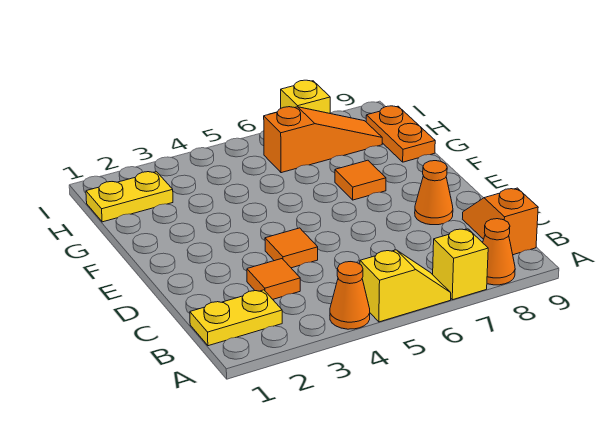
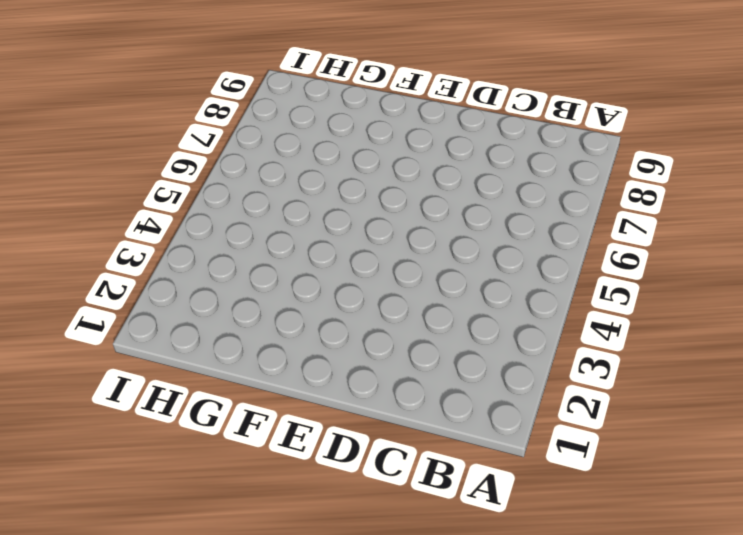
none -> orange 1x1 cone [330,262,370,329]
none -> yellow 1x2 slope [360,250,451,322]
none -> yellow 1x1 brick [433,229,488,300]

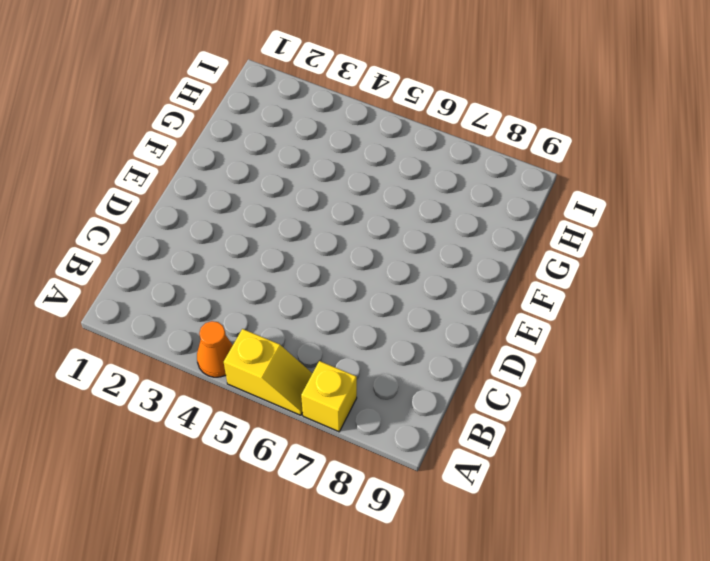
none -> orange 1x1 cone [482,219,515,285]
none -> yellow 1x2 plate [190,290,282,346]
none -> orange 1x2 slope [463,188,538,255]

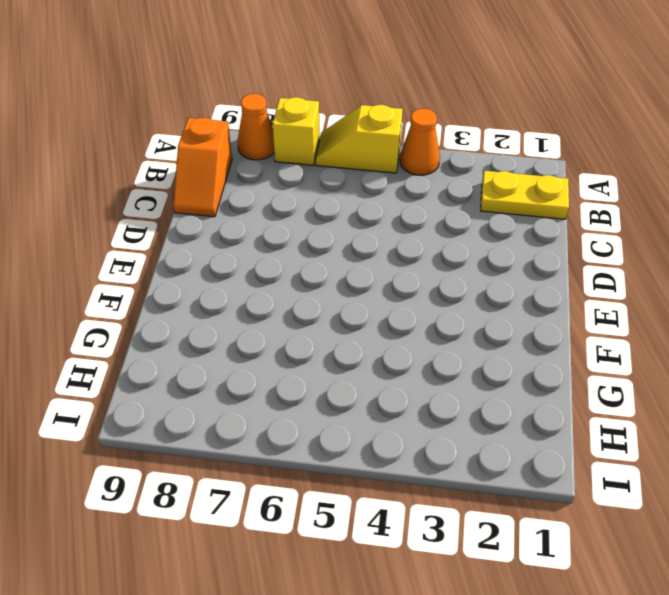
none -> orange 1x1 tile [247,259,300,299]
none -> orange 1x1 tile [265,228,318,268]
none -> orange 1x1 cone [415,161,453,225]

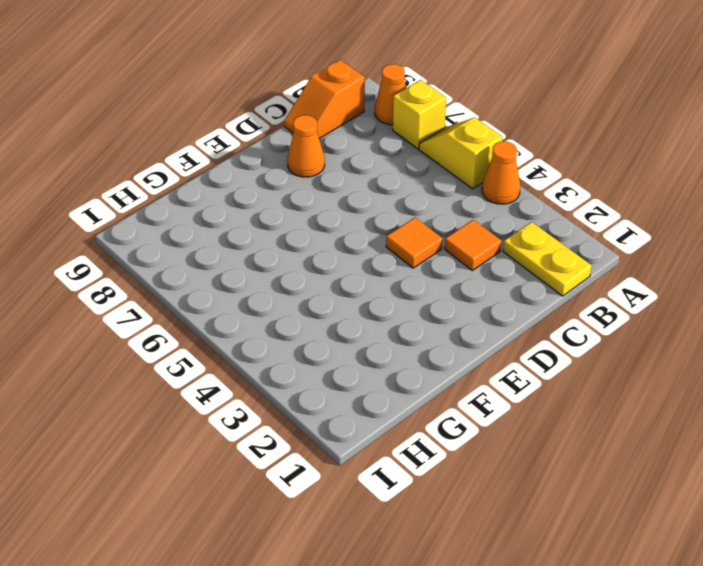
none -> orange 1x1 tile [335,160,386,200]
none -> orange 1x2 plate [366,106,435,162]
none -> yellow 1x2 plate [86,172,173,222]

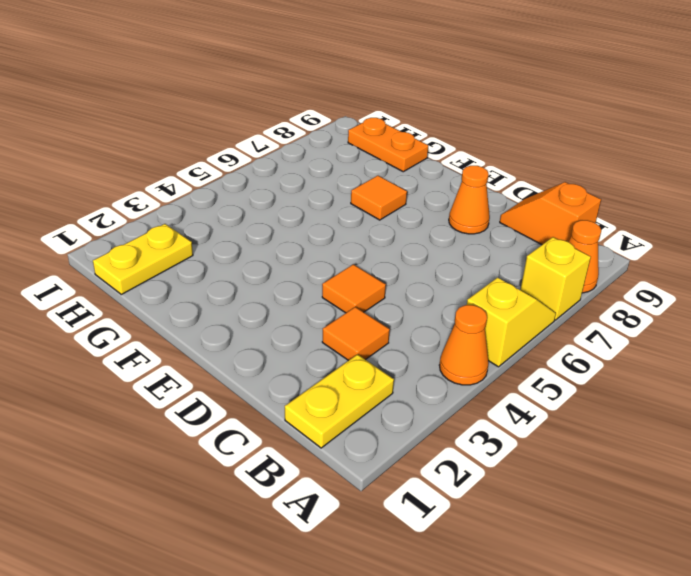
none -> orange 1x3 slope [264,107,382,173]
none -> yellow 1x1 brick [281,80,330,113]

